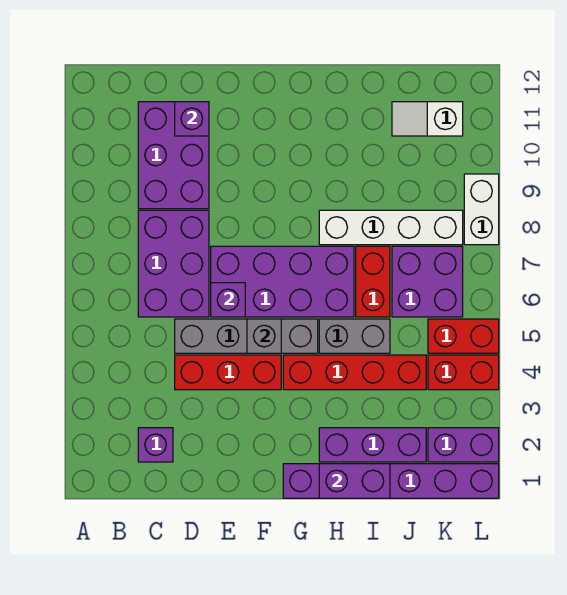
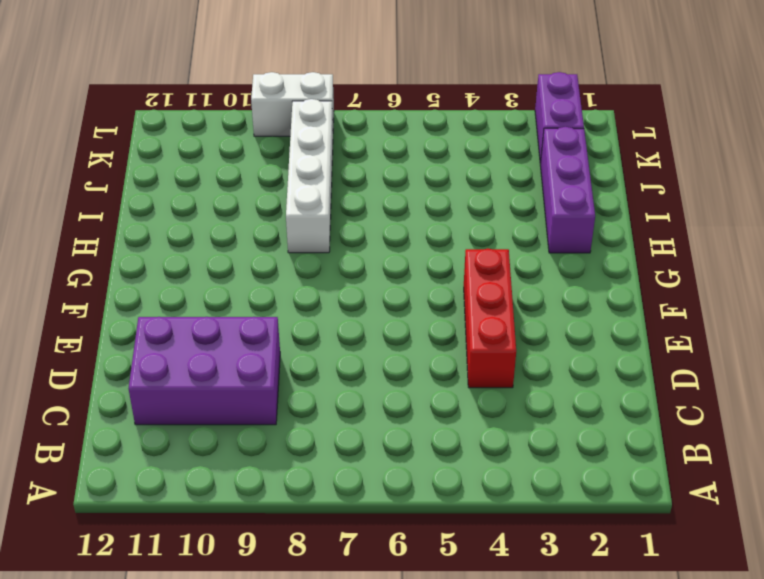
none -> purple 1x1 brick [138,428,173,462]
none -> purple 2x3 brick [138,210,209,317]
none -> grey 1x4 brick [175,319,318,353]

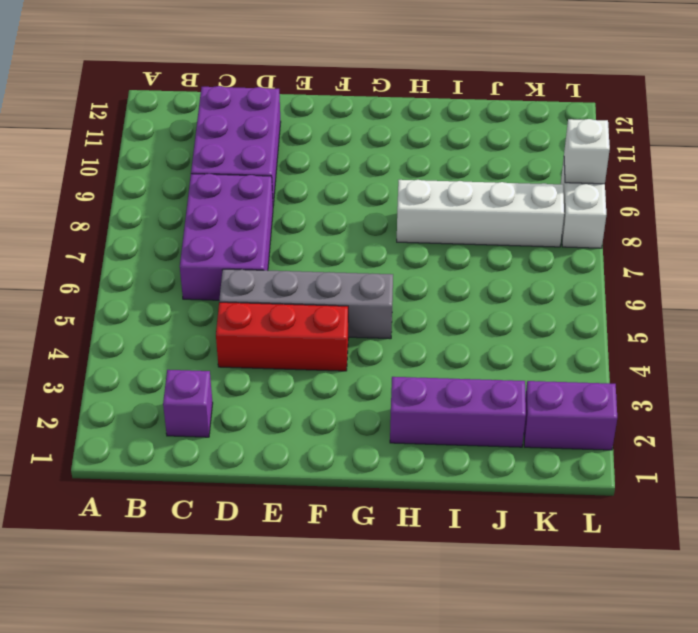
white 1x1 brick [564,119,610,184] -> none
none -> purple 2x4 brick [211,246,354,317]
none -> purple 1x6 brick [283,464,499,498]
none -> red 1x4 brick [283,355,426,390]

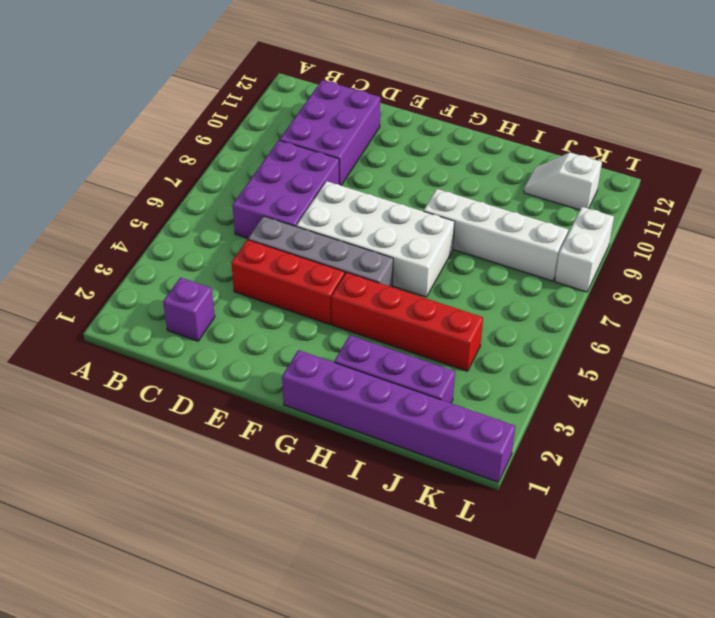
white 2x4 brick [296,181,455,297] -> purple 2x4 brick [211,246,354,317]
none -> grey 1x2 brick [319,319,390,353]
none -> red 1x2 brick [356,246,390,317]
none -> purple 2x2 brick [392,246,463,317]

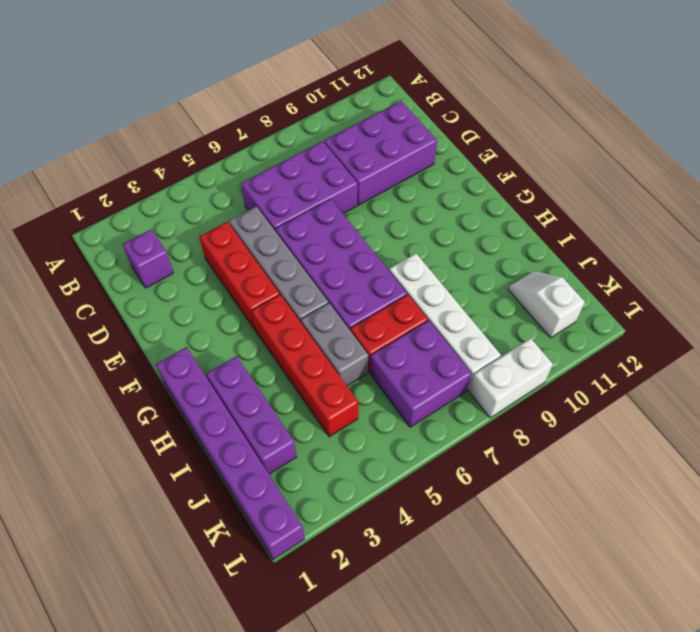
none -> purple 1x2 brick [428,428,499,462]
none -> red 1x2 brick [428,355,499,390]
none -> red 1x2 brick [428,319,499,353]

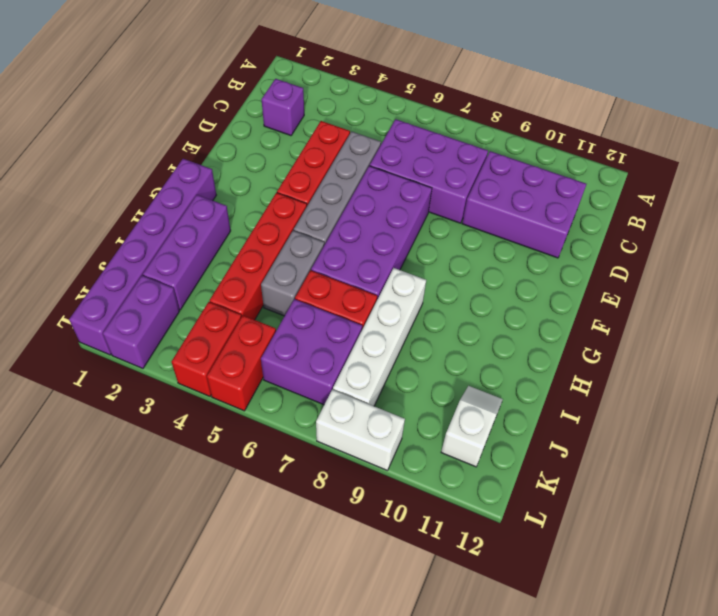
none -> purple 1x1 brick [175,102,209,136]
none -> purple 1x1 brick [211,283,245,317]
none -> grey 1x1 brick [247,319,281,353]

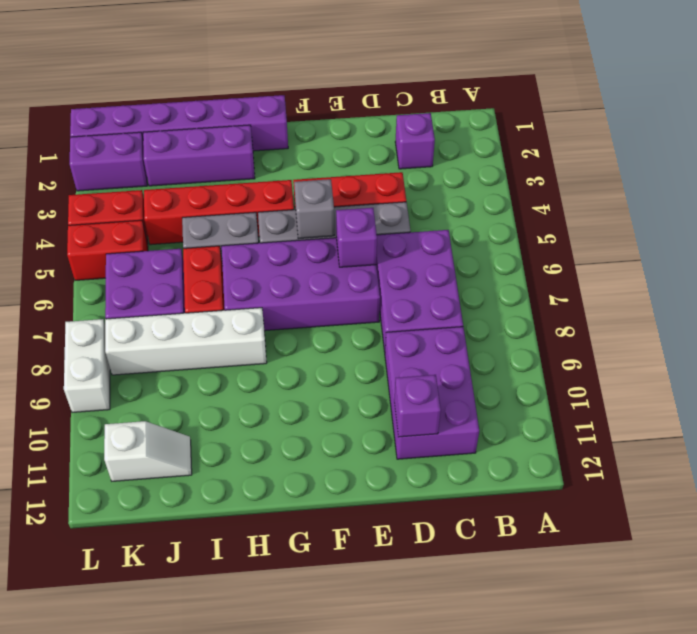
none -> purple 1x2 brick [319,464,390,498]

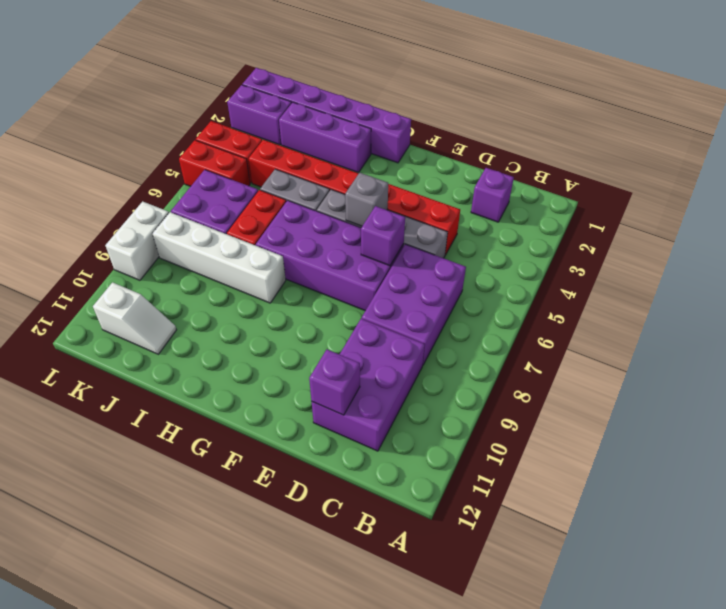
none -> purple 1x2 brick [319,464,390,498]

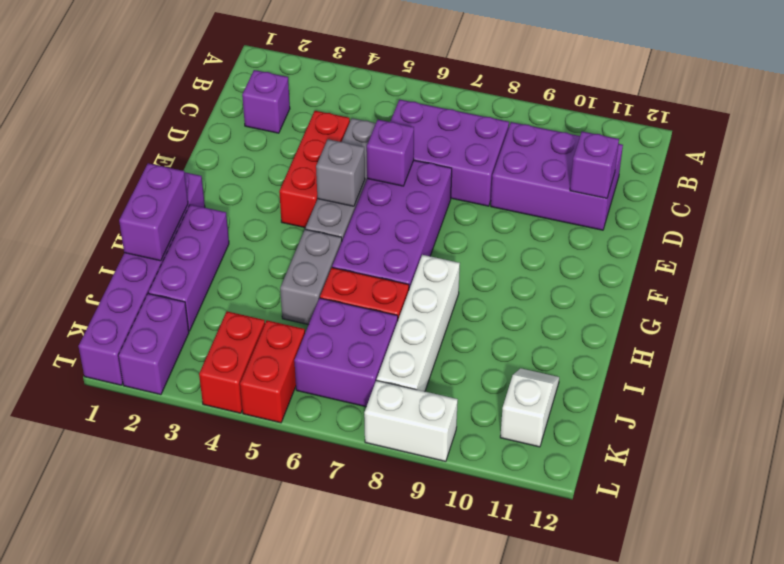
none -> red 1x4 brick [283,355,426,390]

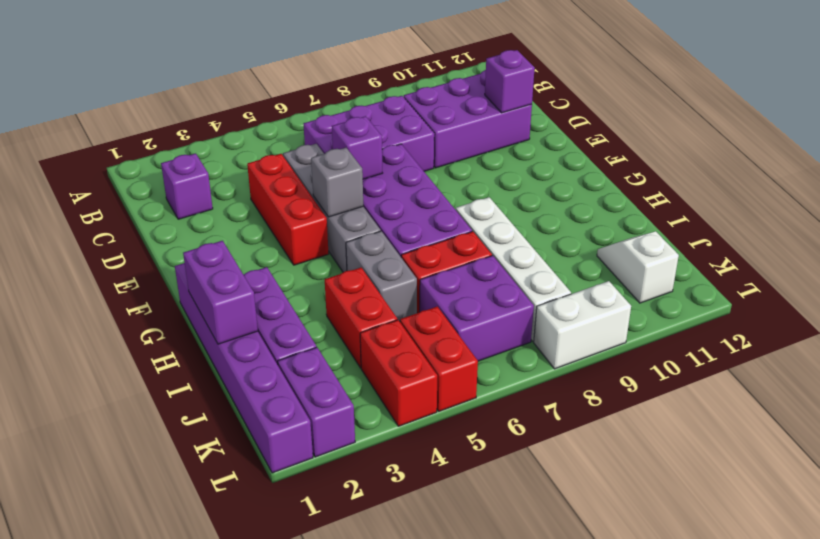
red 1x2 brick [325,268,397,368] -> red 1x4 brick [283,355,426,390]

